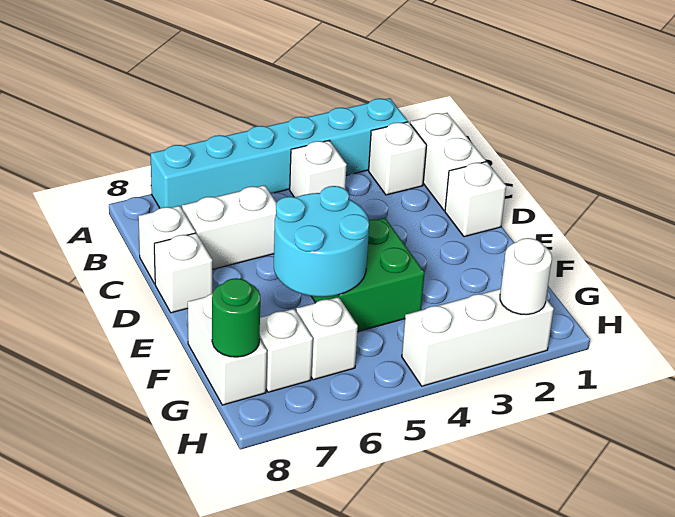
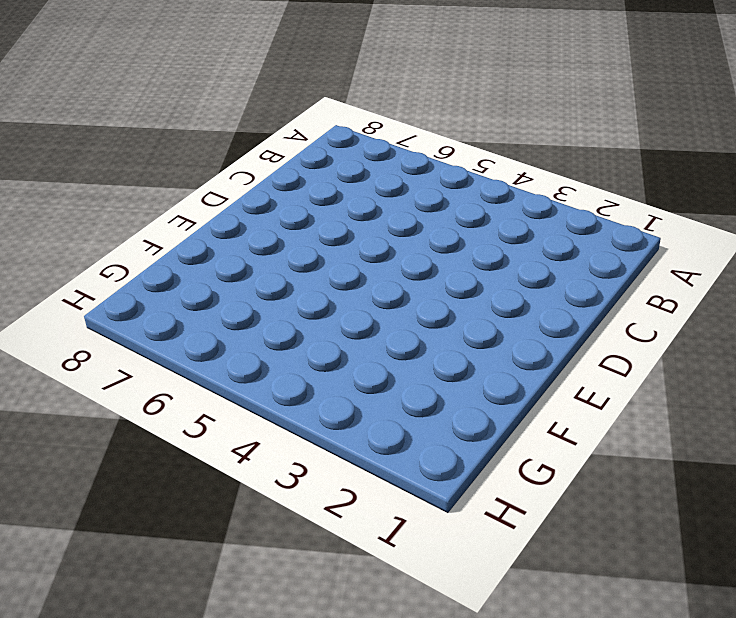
none -> cyan 1x6 brick [151,98,408,208]
none -> white 1x2 brick [410,113,486,211]
none -> white 1x1 brick [369,122,427,195]

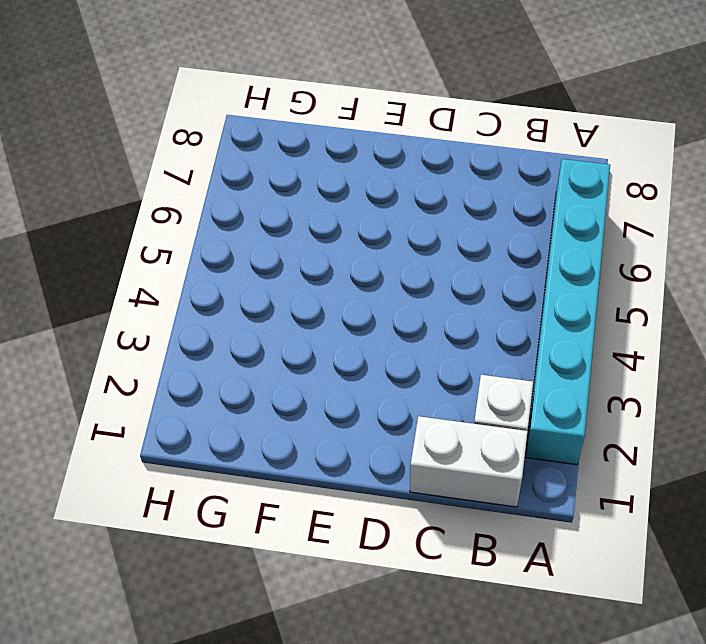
none -> white 1x1 brick [290,141,347,197]
none -> white 1x2 brick [182,185,276,269]
none -> white 1x1 brick [138,206,195,284]

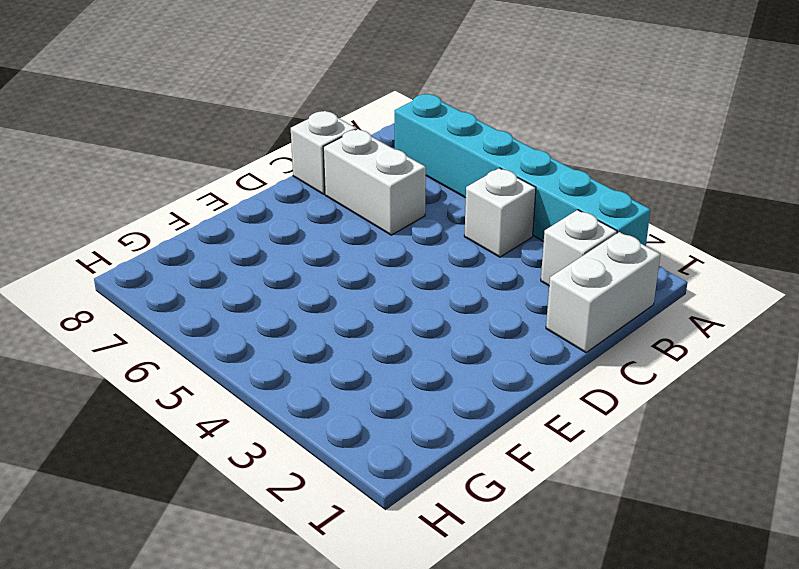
none -> white 1x1 brick [445,162,506,237]
none -> white 1x1 brick [154,233,212,313]
none -> green 2x2 brick [311,218,425,332]

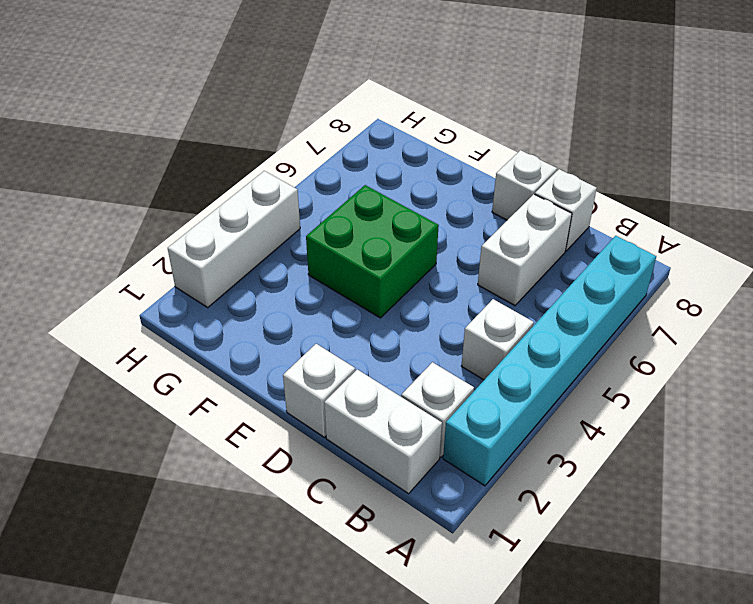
none -> white 1x2 brick [188,293,267,405]
none -> white 1x1 brick [296,297,358,380]
none -> white 1x1 brick [260,309,313,392]

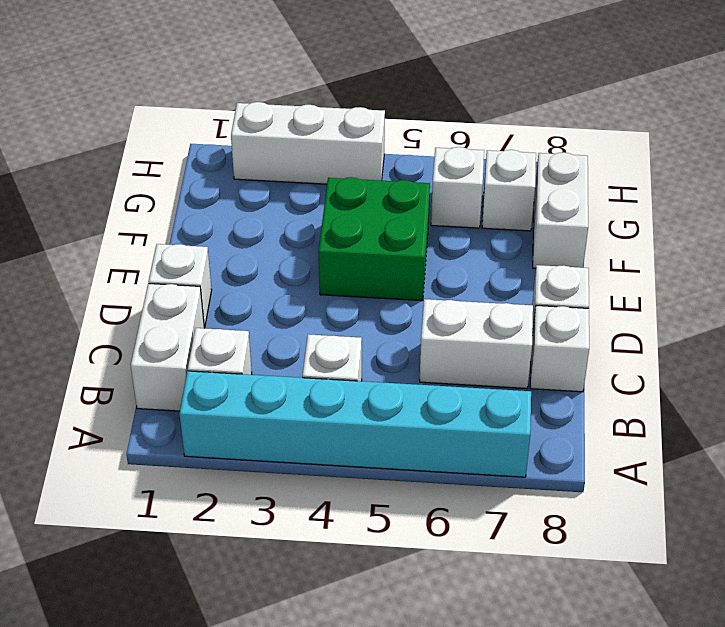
none -> cyan 2x2 round brick [274,186,369,297]
none -> green 1x1 round brick [212,278,260,357]
none -> white 1x1 round brick [500,238,552,315]

